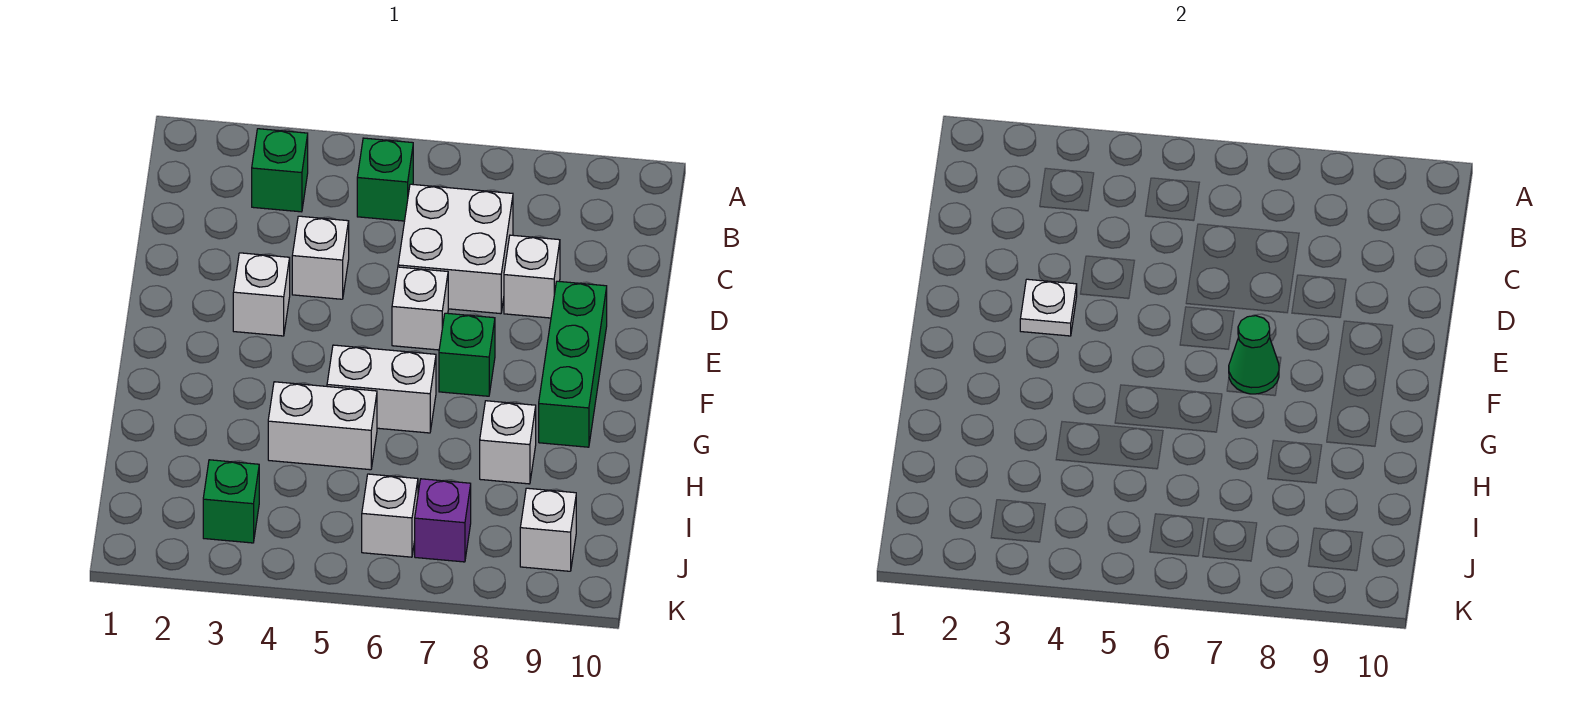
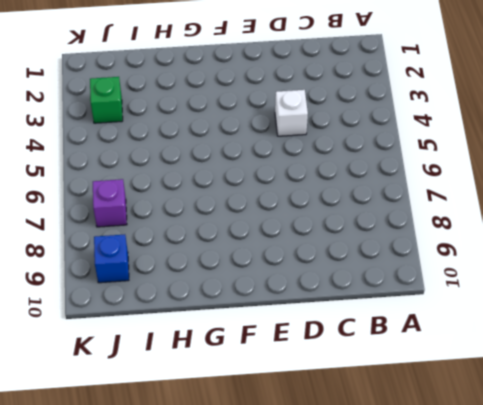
blue 1x1 brick [94,235,129,283] -> white 1x1 brick [520,488,576,571]
none -> green 1x1 brick [252,129,308,212]
none -> green 1x1 brick [357,138,413,221]
none -> white 2x2 brick [398,184,513,314]

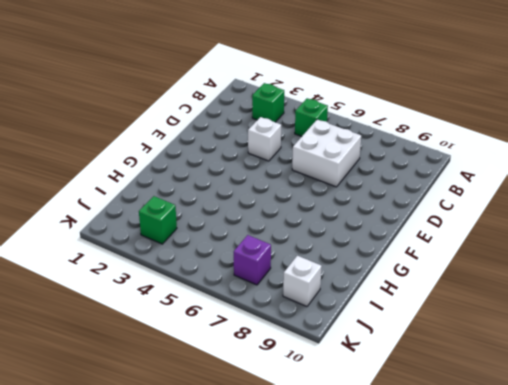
none -> white 1x1 brick [504,235,560,318]
none -> white 1x1 brick [233,253,290,336]
none -> white 1x1 brick [392,267,448,350]

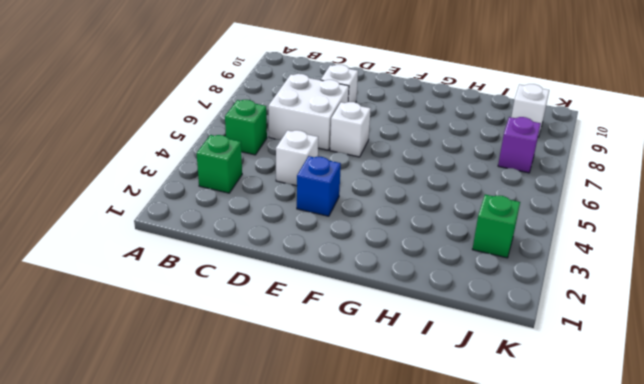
blue 1x1 brick [297,156,341,216] -> white 1x1 brick [233,253,290,336]
none -> green 1x3 brick [539,281,607,447]
none -> green 1x1 brick [439,313,495,396]
none -> white 1x2 brick [327,345,436,433]

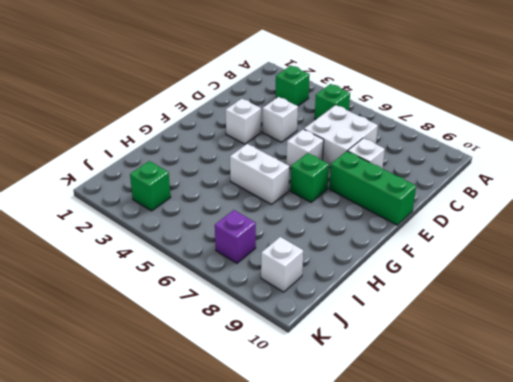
green 1x3 brick [329,151,416,225] -> green 1x3 brick turned to [539,281,607,447]
none -> white 1x2 brick [268,382,377,470]
none -> white 1x1 brick [480,401,536,484]
none -> white 1x1 brick [362,474,418,557]

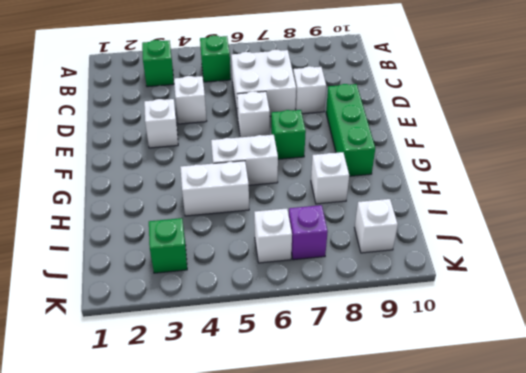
none -> white 1x1 plate [1020,279,1077,336]
none -> green 1x1 cone [1229,316,1279,394]

